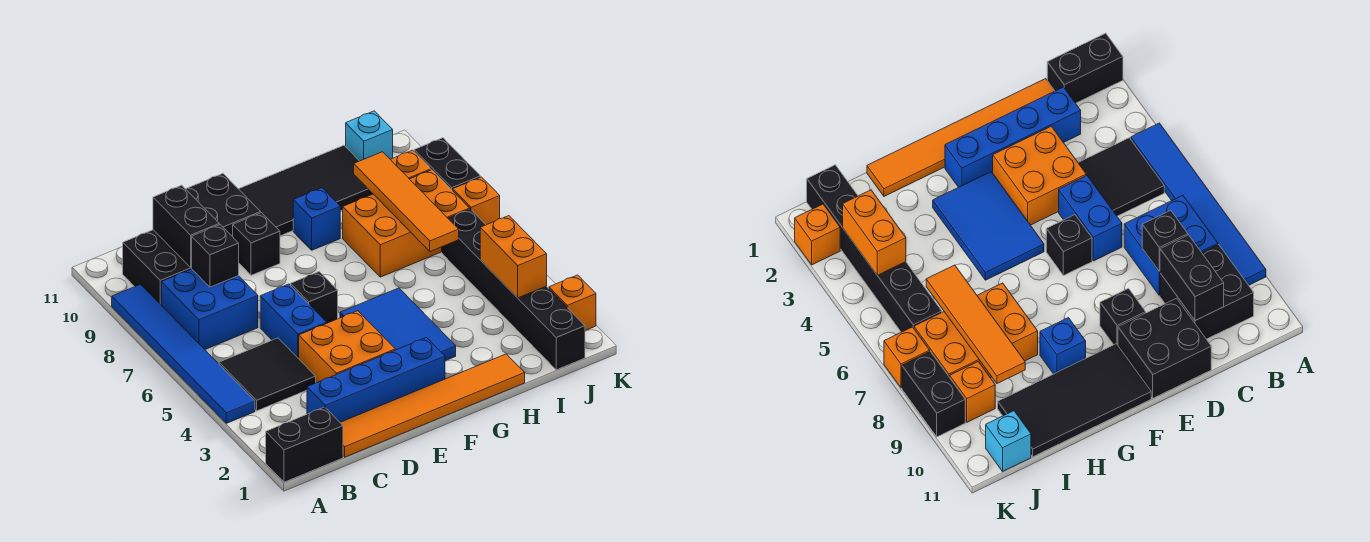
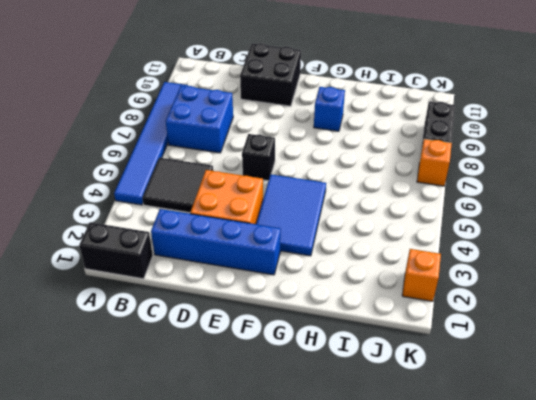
none -> black 2x2 brick [123,230,192,305]
none -> orange 1x6 tile [340,354,525,457]
none -> blue 1x2 brick [260,284,327,359]

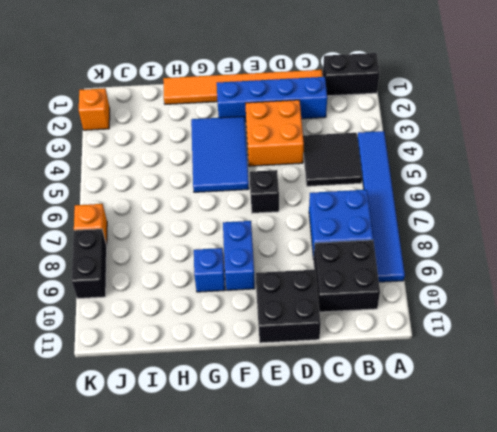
blue 1x2 brick [223,221,255,290] -> blue 1x2 brick moved to [260,284,327,359]
none -> black 1x1 brick [233,213,280,275]
none -> black 2x4 tile [239,145,373,236]
none -> orange 2x3 brick [343,170,470,277]

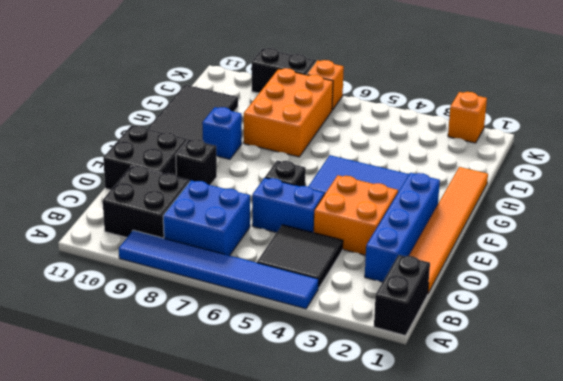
none -> black 1x6 brick [442,209,585,370]
none -> orange 1x1 brick [390,150,431,179]
none -> cyan 1x1 brick [346,111,393,161]

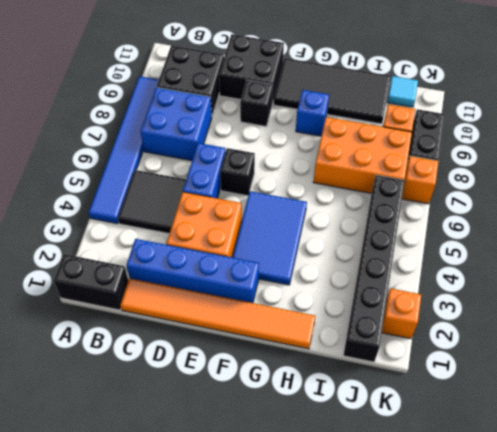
cyan 1x1 tile [387,76,418,107] -> cyan 1x1 brick [346,111,393,161]
none -> black 1x1 brick [191,225,239,287]
none -> black 1x2 brick [153,185,219,267]
none -> orange 1x4 tile [354,152,459,251]

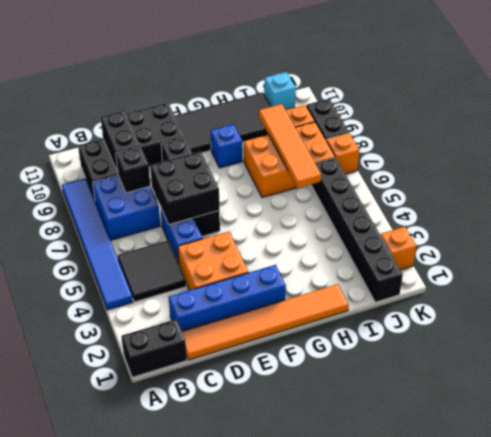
black 2x2 brick [150,151,220,224] -> none
none -> blue 2x3 tile [340,288,456,361]
none -> orange 1x2 brick [480,216,547,298]

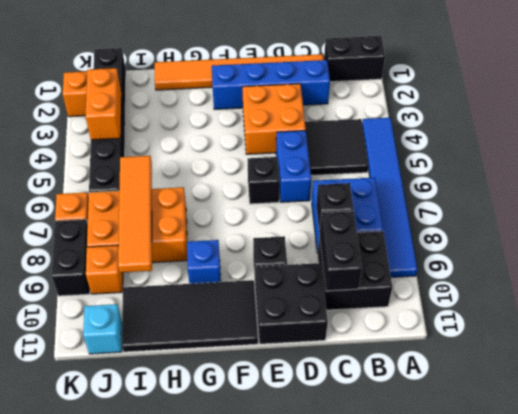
none -> blue 2x3 tile [340,288,456,361]

